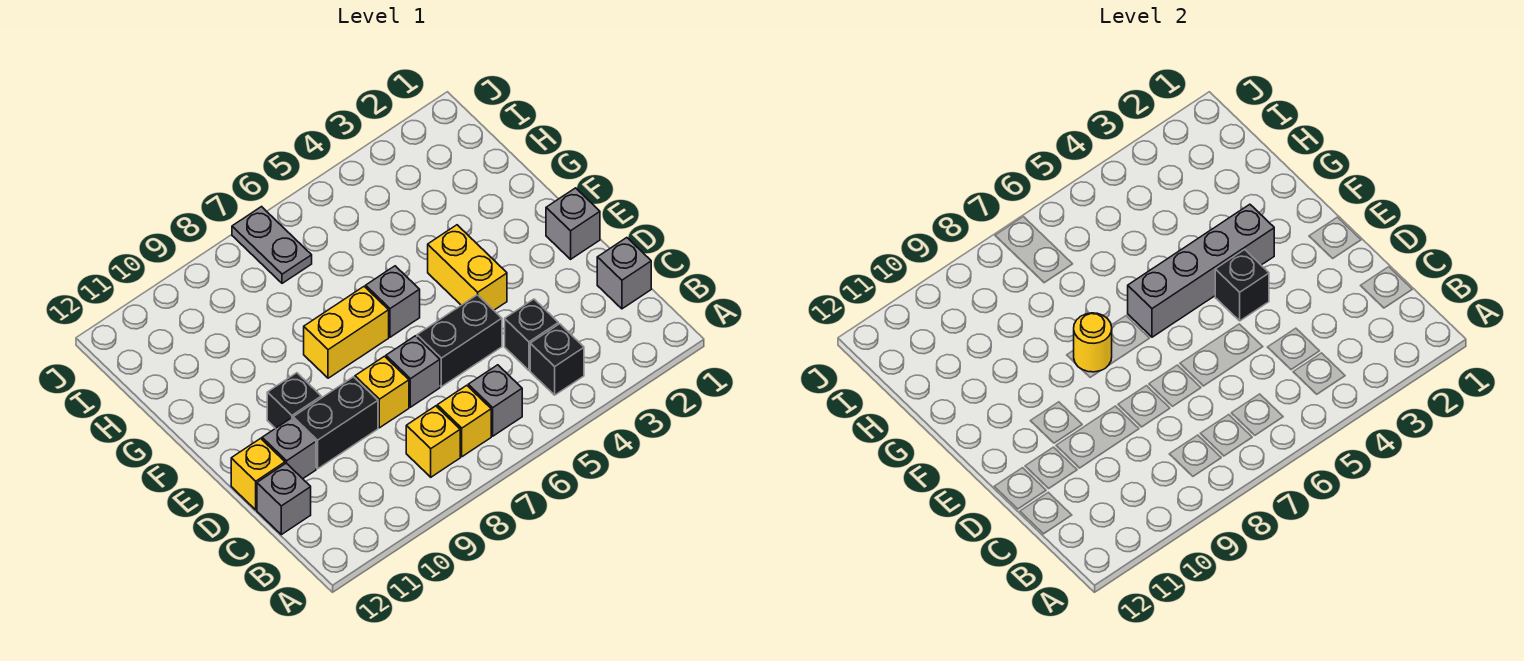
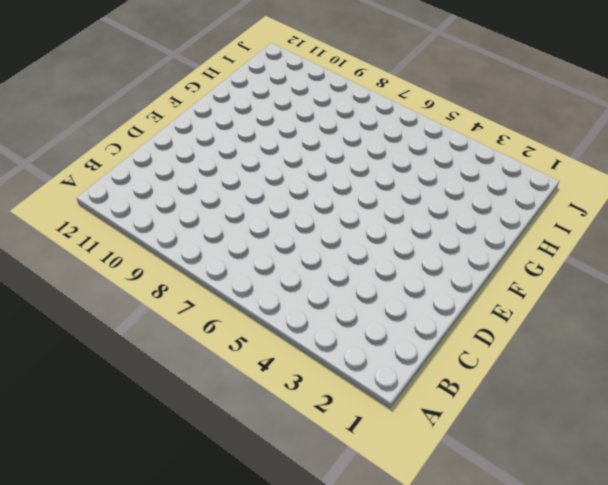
none -> black 1x1 brick [530,324,584,395]
none -> grey 1x1 brick [468,365,522,436]
none -> yellow 1x1 brick [437,385,491,457]

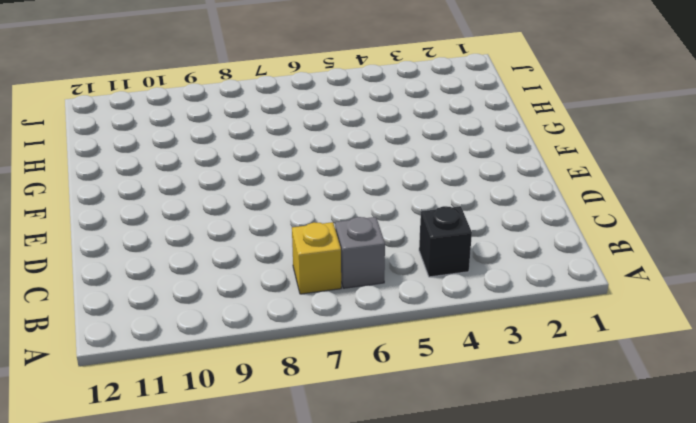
none -> yellow 1x1 brick [406,406,460,477]
none -> grey 1x1 brick [597,238,651,309]
none -> black 1x1 brick [505,299,558,370]

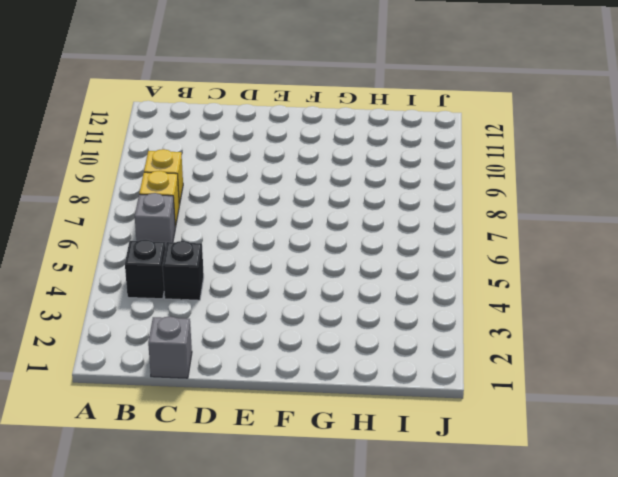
none -> grey 1x1 brick [257,463,311,535]
none -> black 1x2 brick [417,295,502,387]
none -> grey 1x1 brick [386,336,440,407]

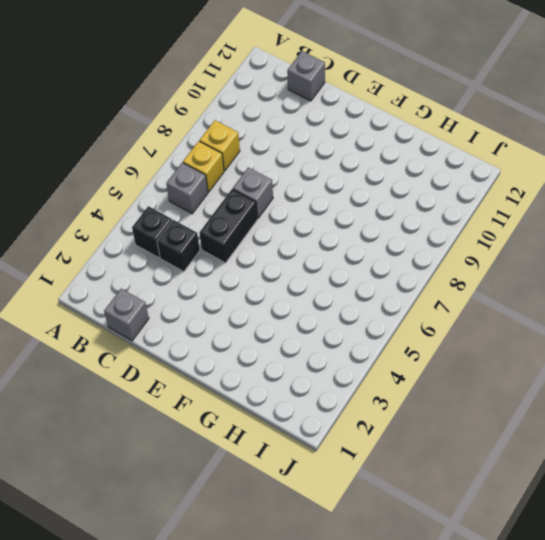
none -> yellow 1x1 brick [355,356,409,428]
none -> black 1x2 brick [293,377,378,469]
none -> grey 1x1 brick [262,418,316,479]

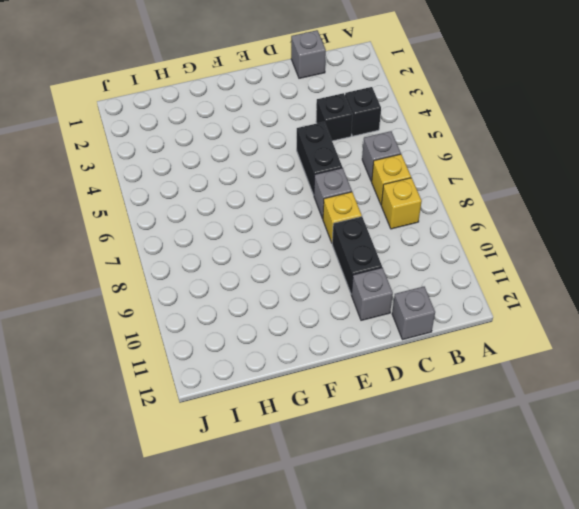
none -> yellow 1x1 brick [231,438,285,510]
none -> grey 1x1 brick [546,188,600,259]
none -> yellow 1x2 brick [428,225,507,310]

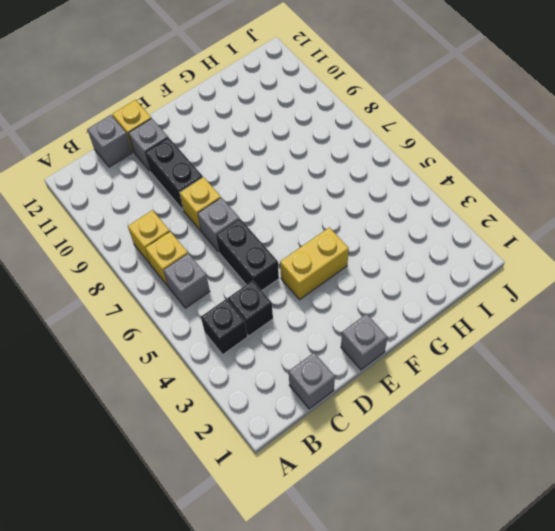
none -> black 1x1 brick [267,373,321,428]
none -> grey 1x1 brick [366,266,420,337]
none -> yellow 1x2 brick [304,287,389,378]

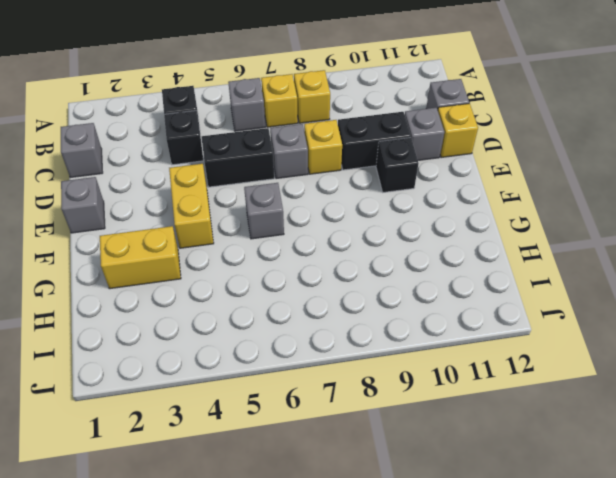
yellow 1x2 brick [100,226,181,289] -> yellow 1x2 brick moved to [304,287,389,378]
none -> grey 1x2 plate [232,207,312,283]
none -> black 1x1 brick [1215,250,1269,321]
none -> grey 1x4 brick [1128,204,1274,337]

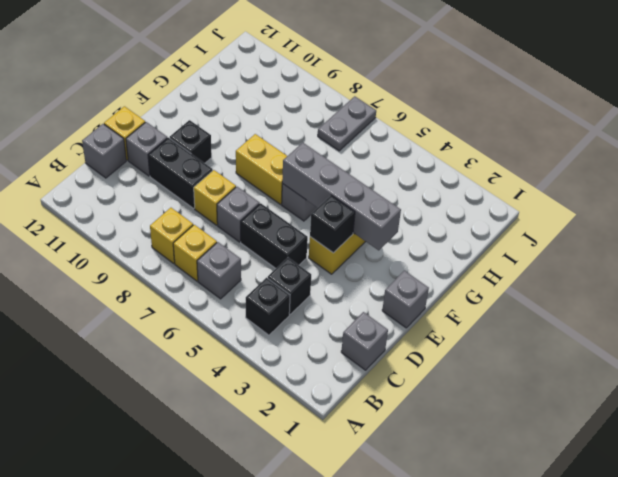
none -> yellow 1x1 round brick [1074,313,1112,372]

